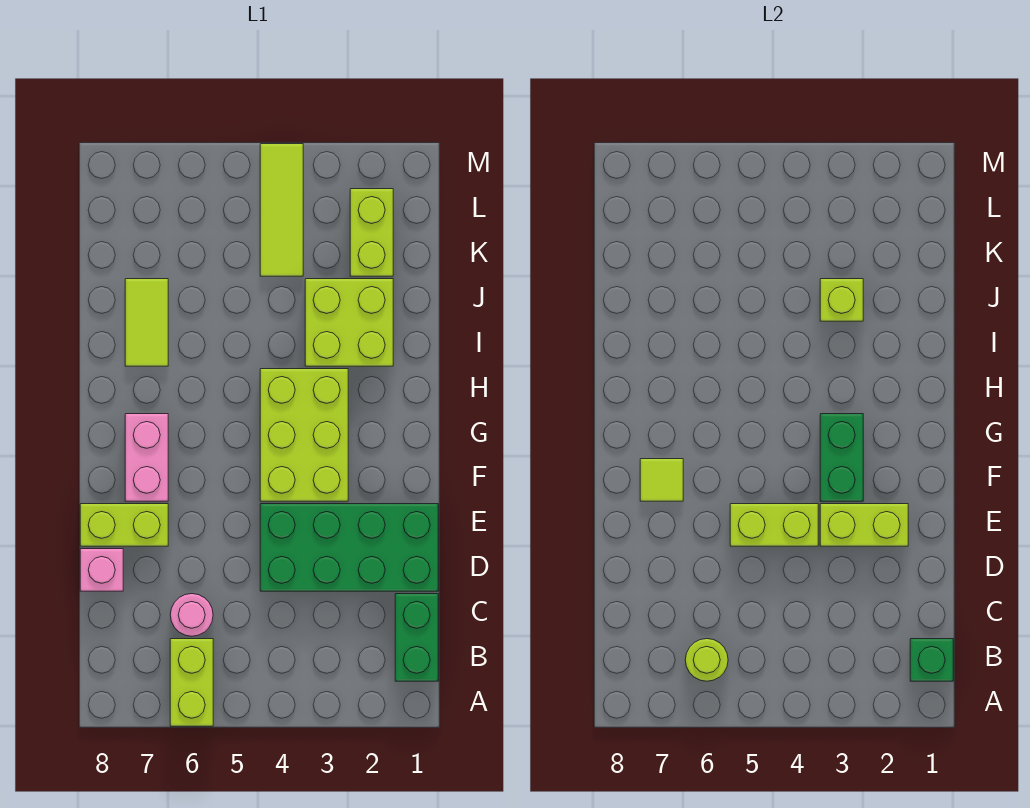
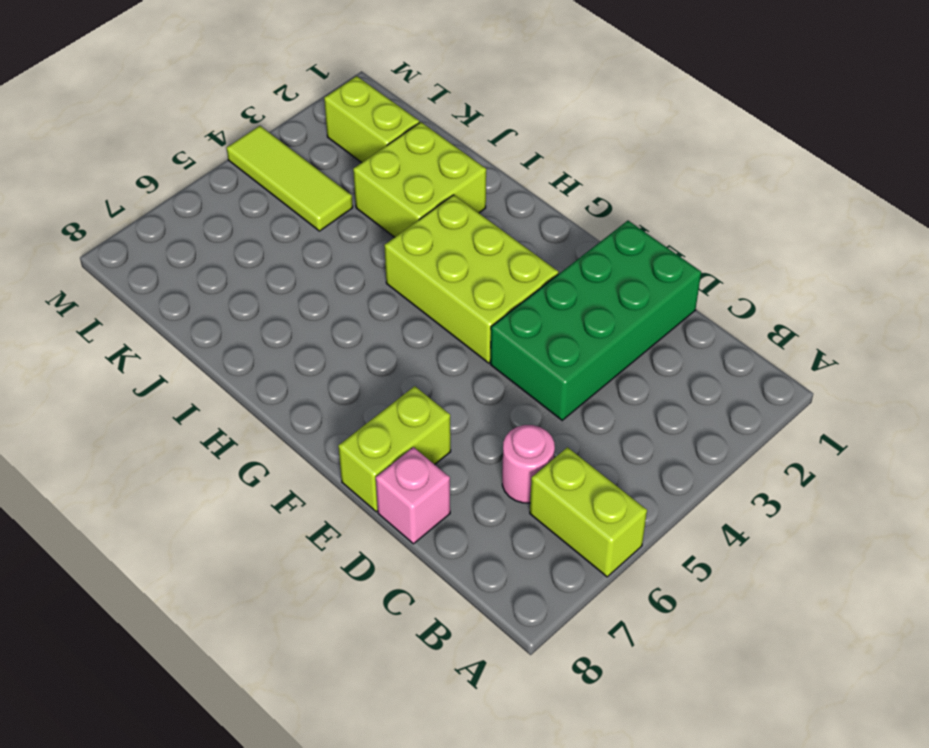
none -> green 1x2 brick [395,594,438,681]
none -> pink 1x2 brick [125,414,168,501]
none -> lime 1x2 tile [125,279,168,366]

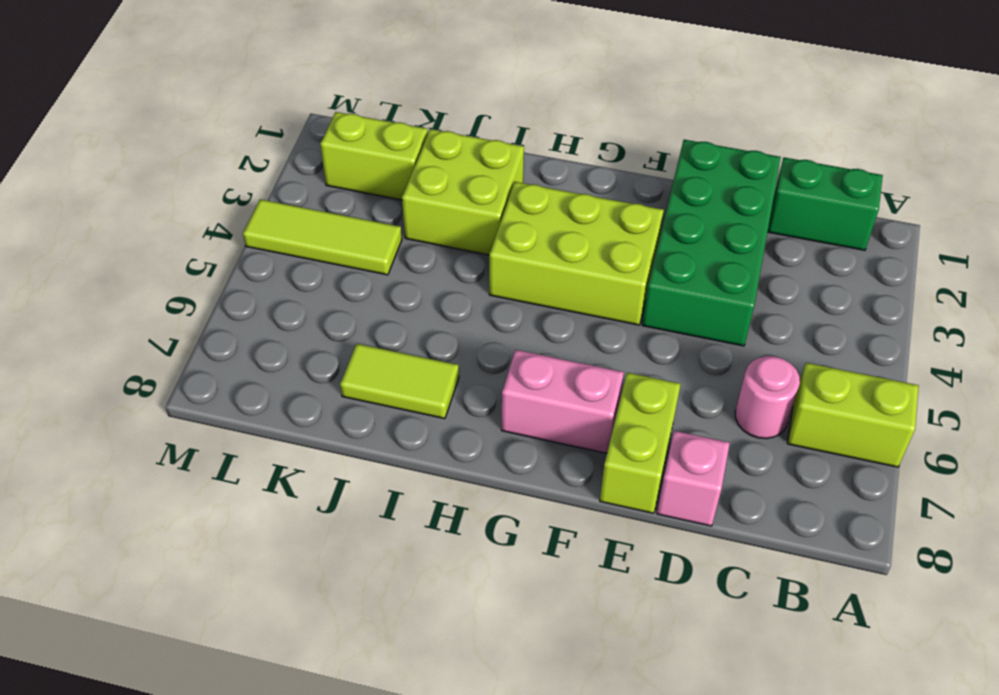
none -> green 1x1 brick [910,639,953,681]
none -> lime 1x1 round brick [685,639,728,681]
none -> lime 1x2 brick [820,504,908,546]

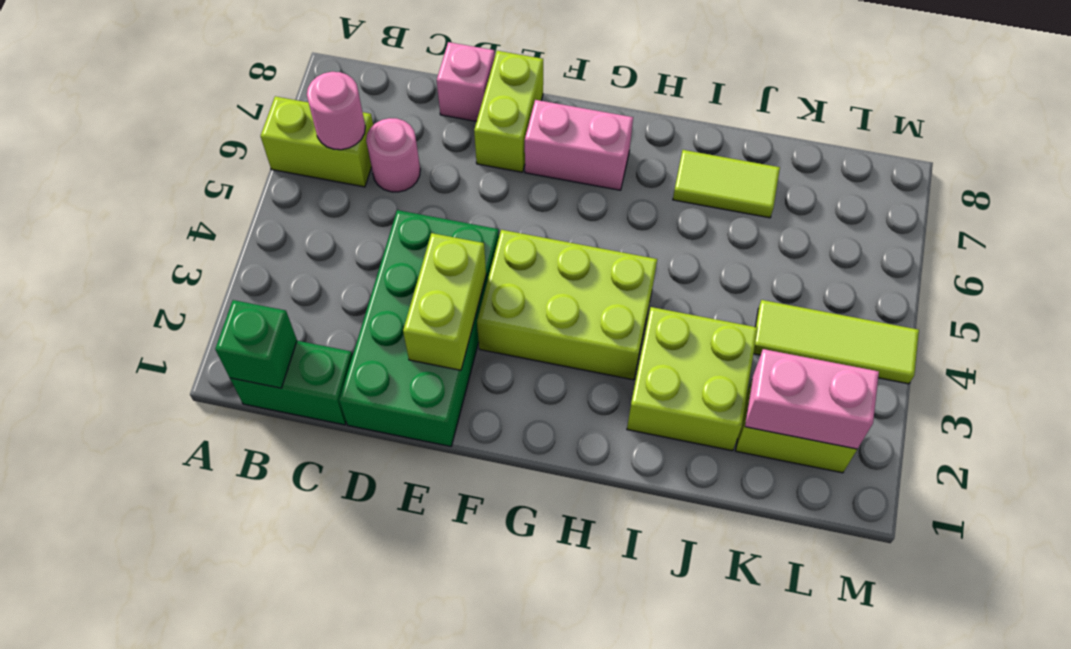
pink 1x1 round brick [307,72,365,150] -> lime 1x1 round brick [685,639,728,681]
pink 1x2 brick [745,349,879,449] -> none
none -> lime 1x2 brick [730,504,818,546]
none -> green 1x2 brick [820,414,863,501]
none -> lime 1x1 tile [640,459,683,501]

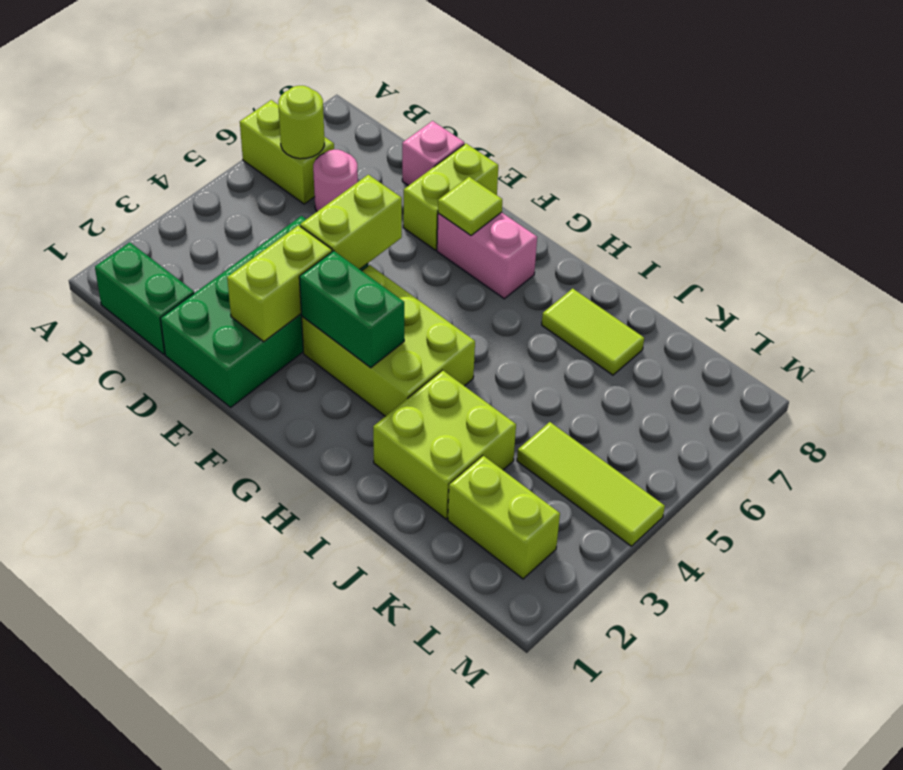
none -> green 1x1 brick [910,639,953,681]
none -> lime 1x1 brick [820,279,863,321]

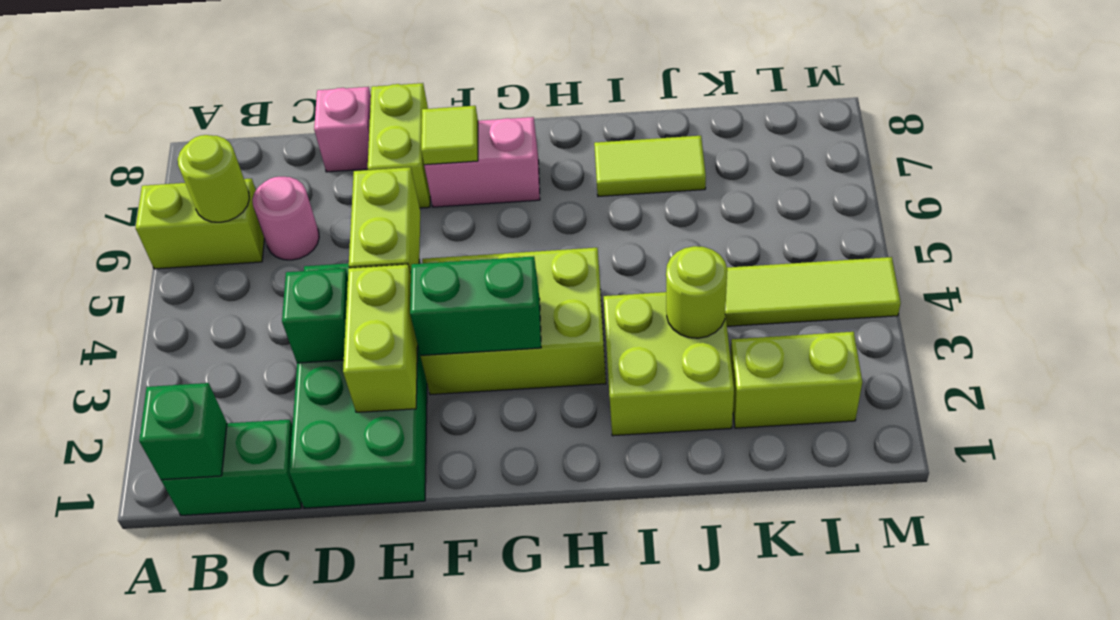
green 1x1 brick [282,268,348,363] -> none
lime 1x1 round brick [666,246,727,338] -> lime 1x1 brick [820,279,863,321]

